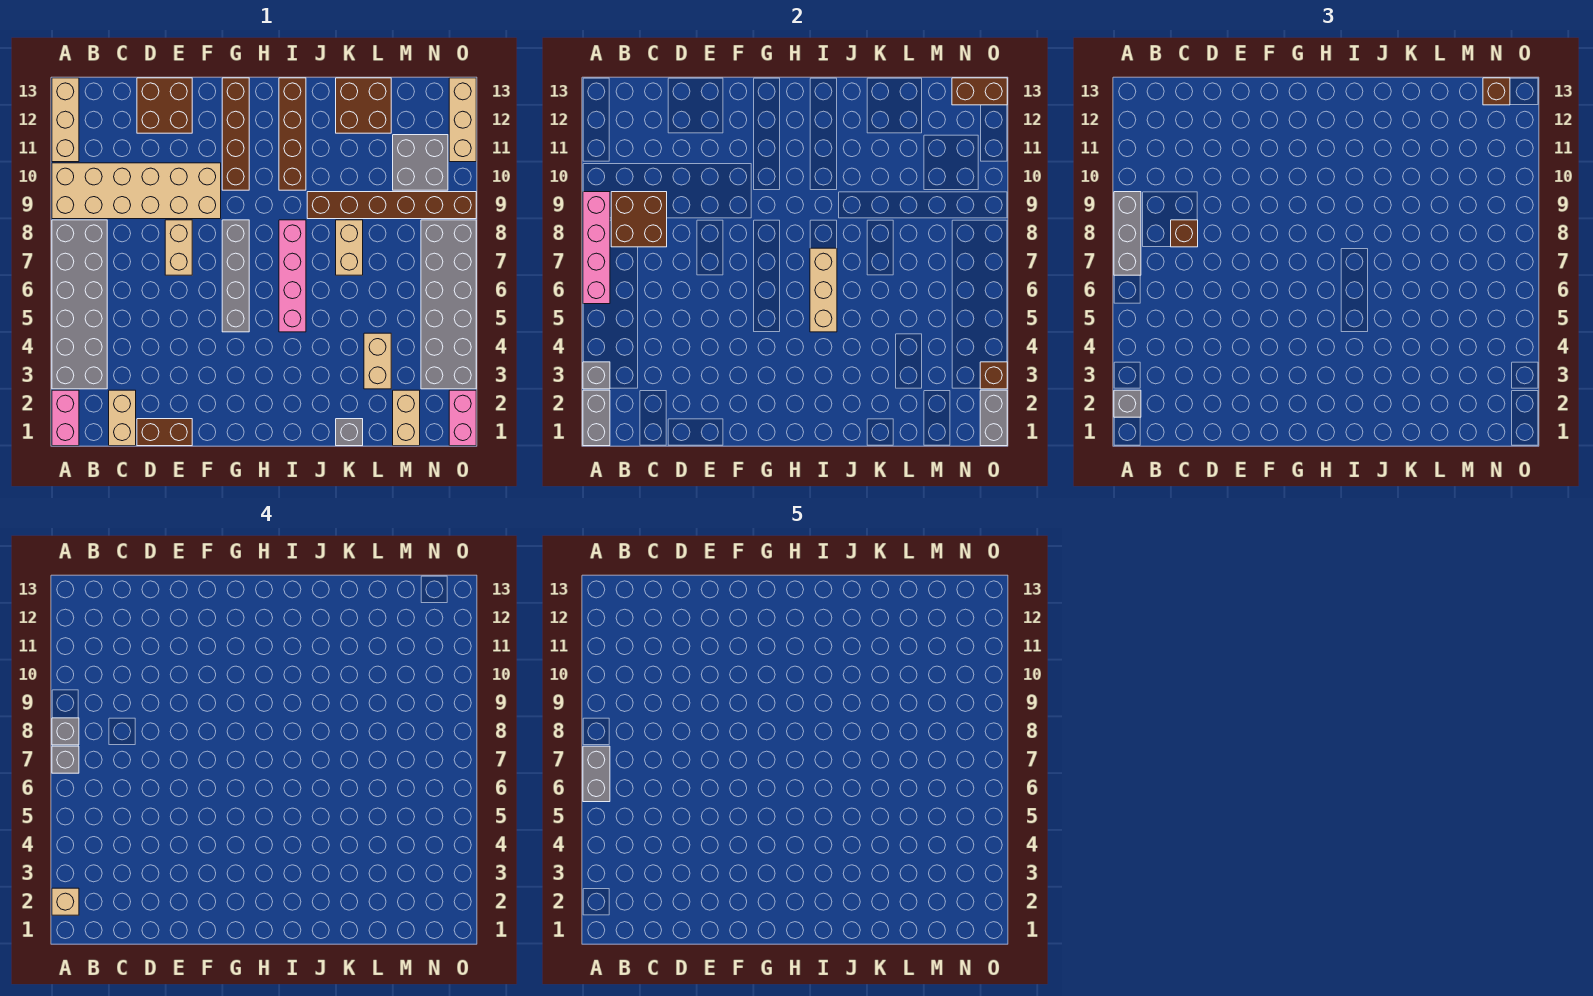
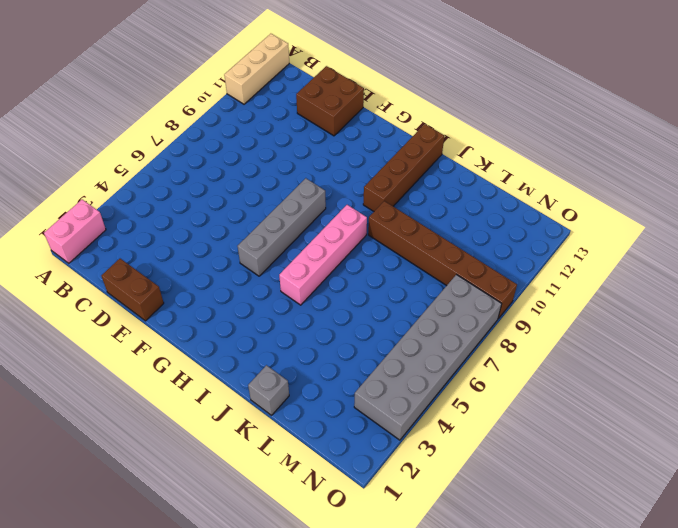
none -> grey 2x6 brick [52,220,107,389]
none -> tan 2x6 brick [52,163,221,219]
none -> tan 1x2 brick [109,390,136,446]
none -> tan 1x2 brick [165,220,192,275]

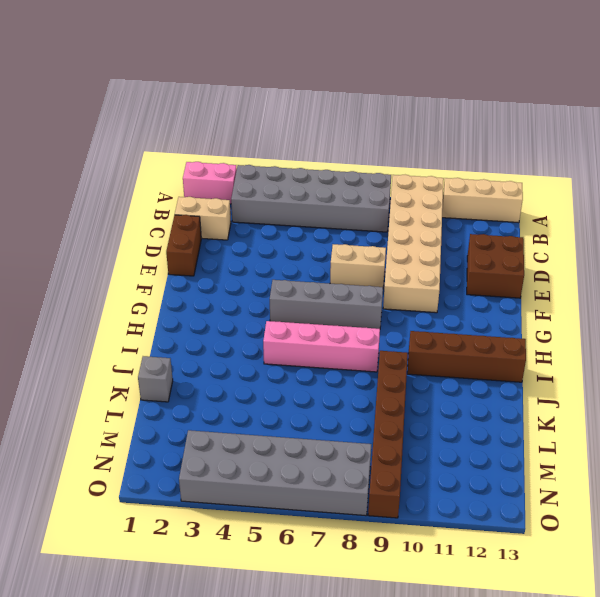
none -> brown 1x4 brick [222,78,249,190]
none -> tan 1x2 brick [336,220,363,275]
none -> brown 2x2 brick [336,78,391,133]
none -> tan 1x2 brick [364,333,391,389]

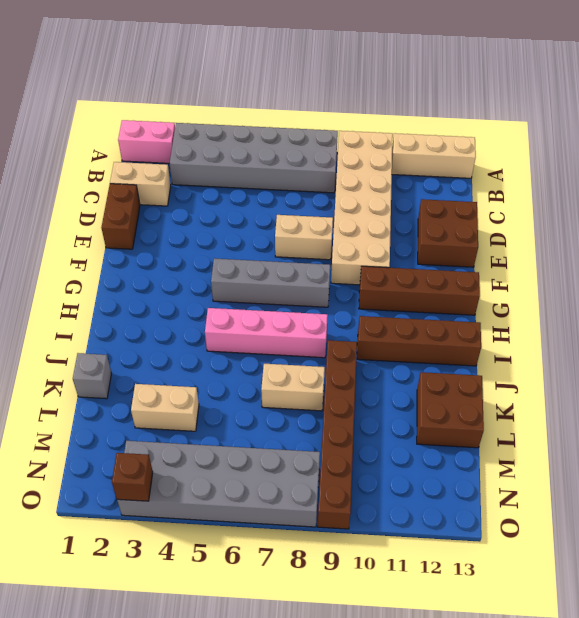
none -> tan 1x2 brick [393,390,420,446]
none -> grey 2x2 brick [393,135,448,190]
none -> pink 1x2 brick [449,390,476,446]
none -> tan 1x3 brick [449,78,476,162]

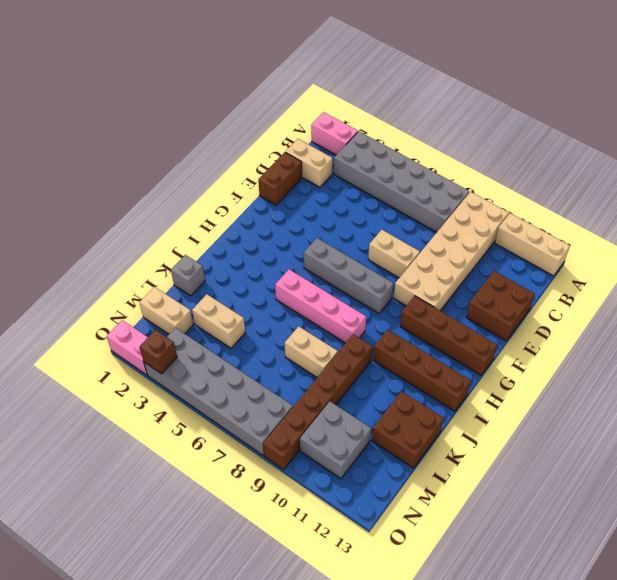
none -> tan 1x3 brick [449,78,476,162]
none -> grey 1x2 brick [583,390,610,446]
none -> grey 1x1 brick [583,362,610,389]
none -> pink 1x4 brick [583,192,610,304]

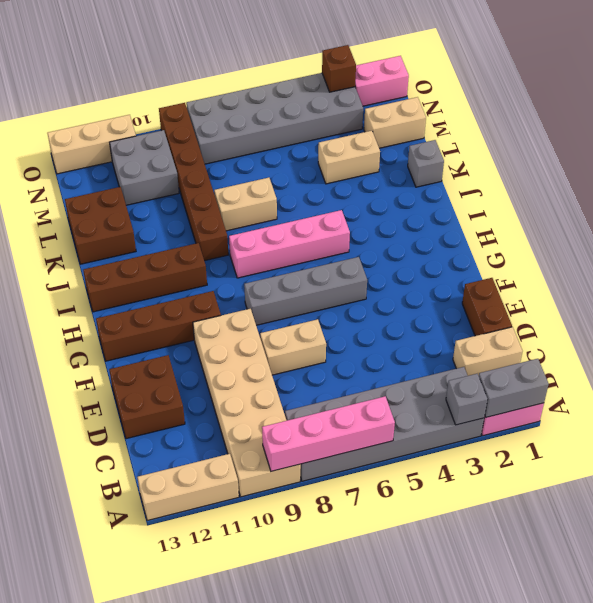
none -> brown 2x2 brick [611,192,667,247]
none -> tan 1x3 brick [810,248,837,332]
none -> brown 1x2 brick [952,78,1007,105]
none -> grey 1x2 brick [980,390,1007,446]

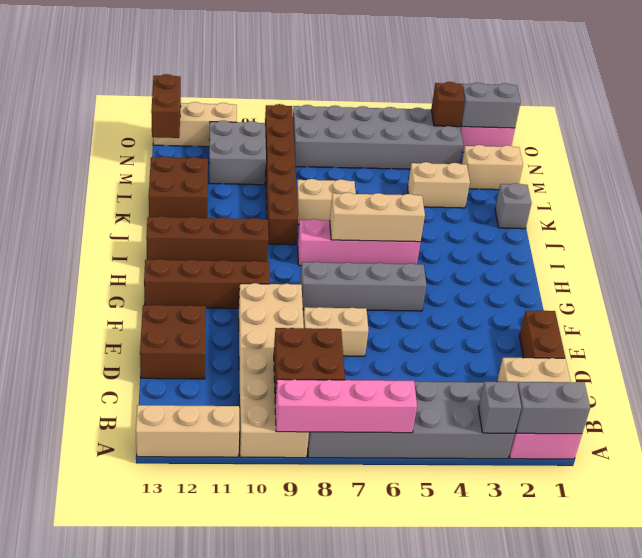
none -> grey 1x1 brick [1114,390,1141,417]
none -> grey 1x3 brick [1114,192,1141,275]
none -> brown 1x1 brick [1171,220,1198,247]
none -> brown 1x1 brick [1483,78,1510,105]

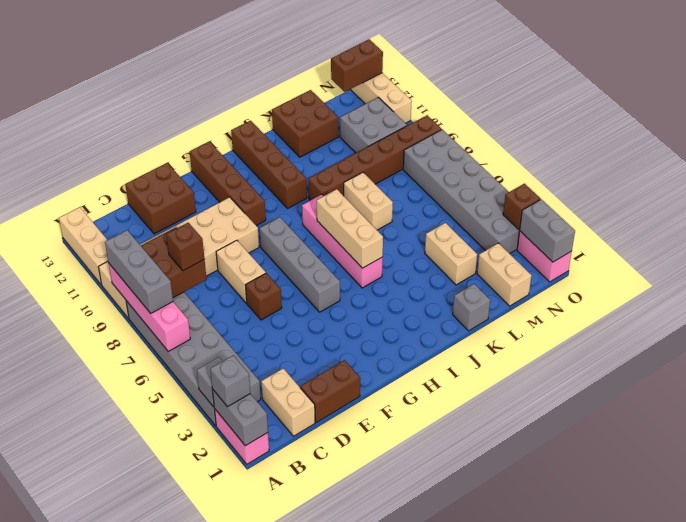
brown 1x1 brick [245,273,282,320] -> brown 1x1 brick moved to [1483,78,1510,105]
none -> tan 1x1 brick [52,888,79,915]
none -> grey 1x1 brick [52,746,79,773]
none -> grey 1x1 brick [52,718,79,745]
none -> grey 1x2 brick [583,746,610,802]

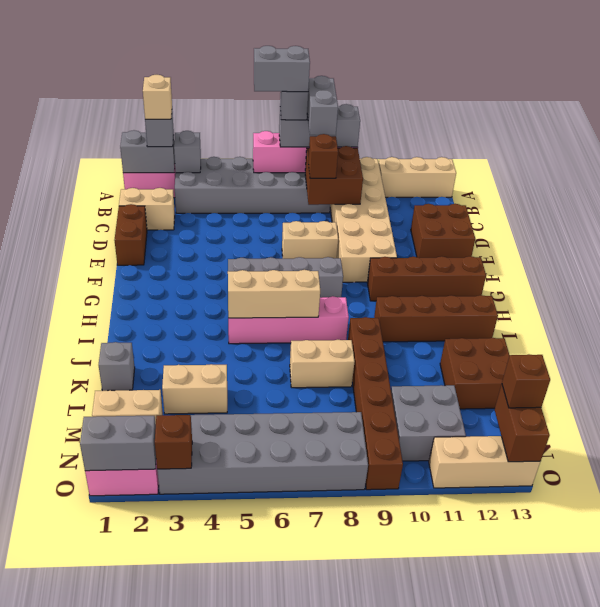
grey 1x2 brick [307,76,338,135] -> grey 1x1 brick [52,718,79,745]

